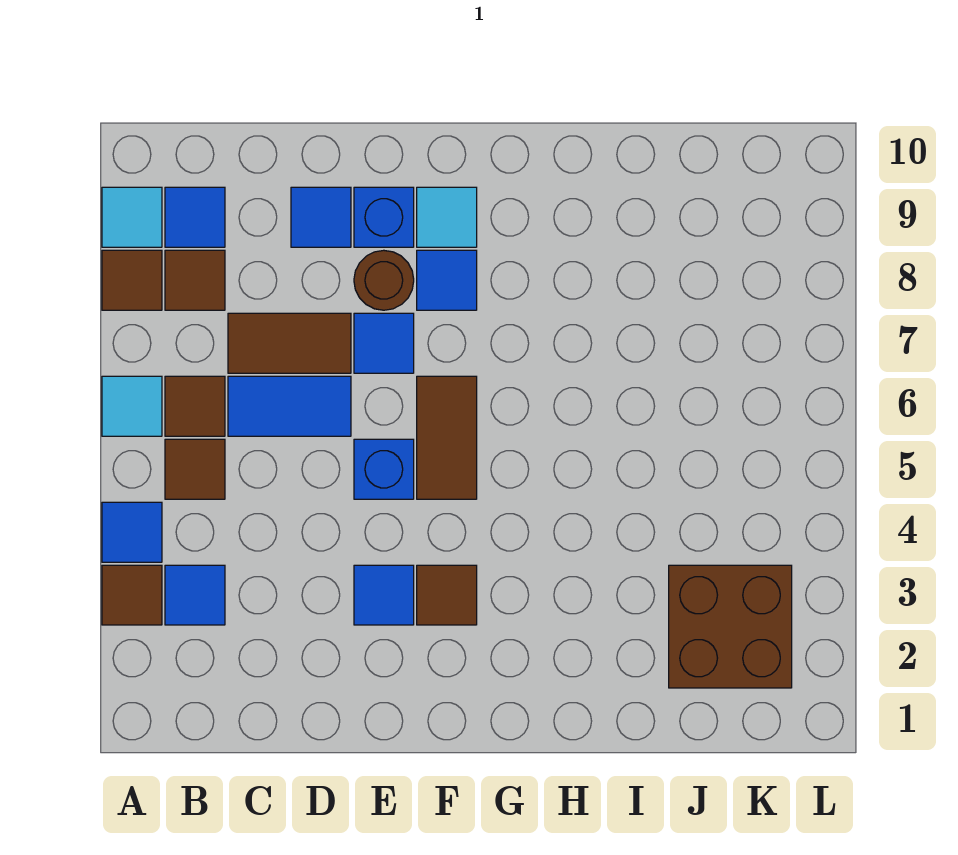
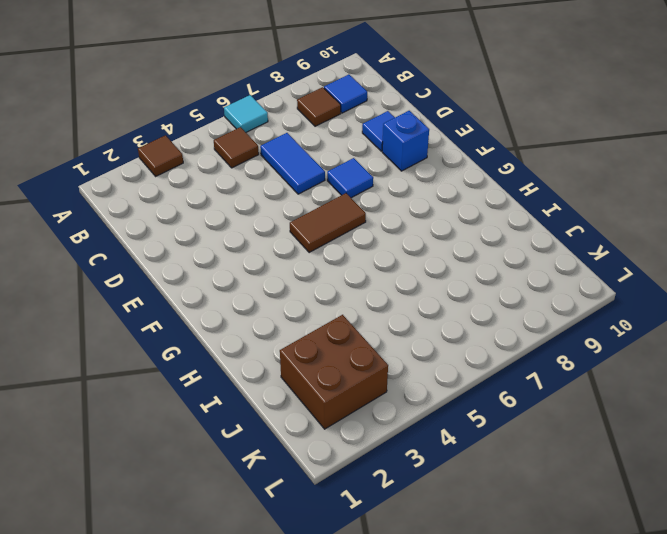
none -> blue 1x1 tile [102,502,162,562]
none -> brown 1x1 tile [102,250,162,310]
none -> cyan 1x1 tile [102,187,162,247]

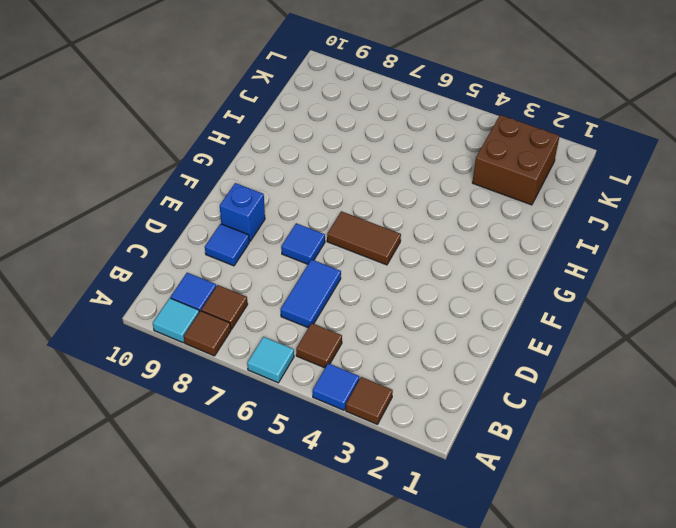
none -> blue 1x1 tile [165,565,225,625]
none -> brown 1x1 tile [165,376,225,436]
none -> brown 1x2 tile [228,313,351,373]

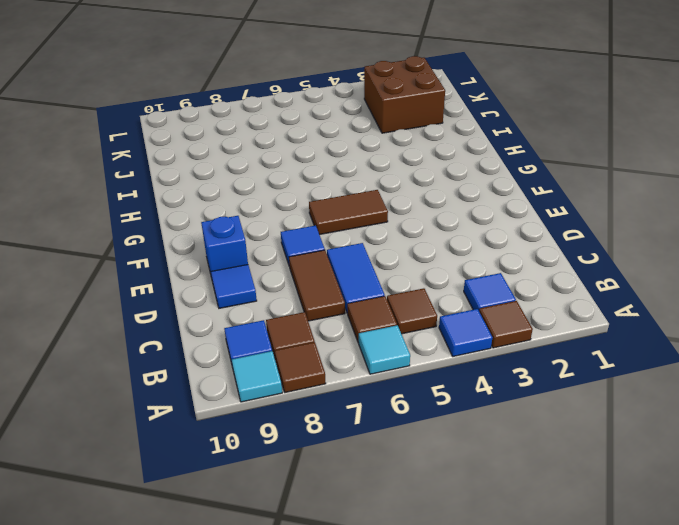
none -> blue 1x1 tile [354,565,414,625]
none -> blue 1x1 brick [354,439,414,499]
none -> brown 1x1 round brick [354,250,414,310]

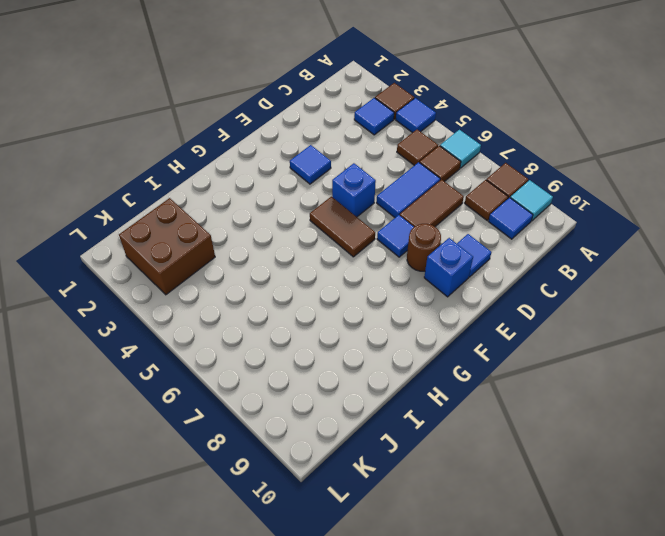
none -> brown 1x1 tile [417,565,477,625]
none -> blue 1x1 tile [417,250,477,310]
none -> cyan 1x1 tile [417,187,477,247]

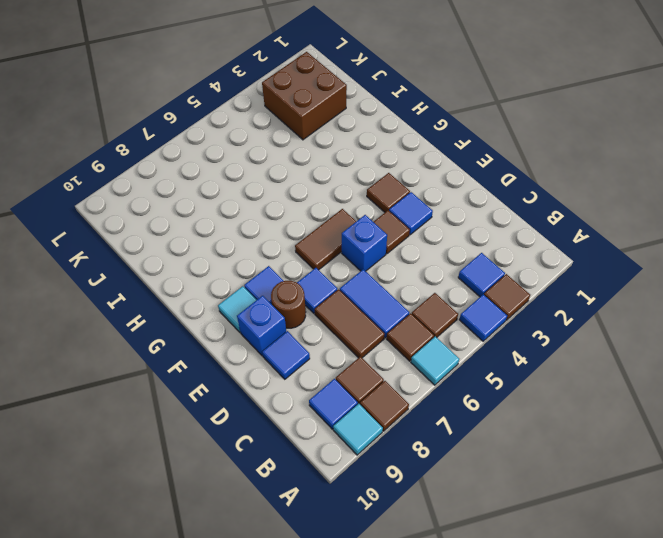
brown 1x1 tile [374,210,410,254] -> none

